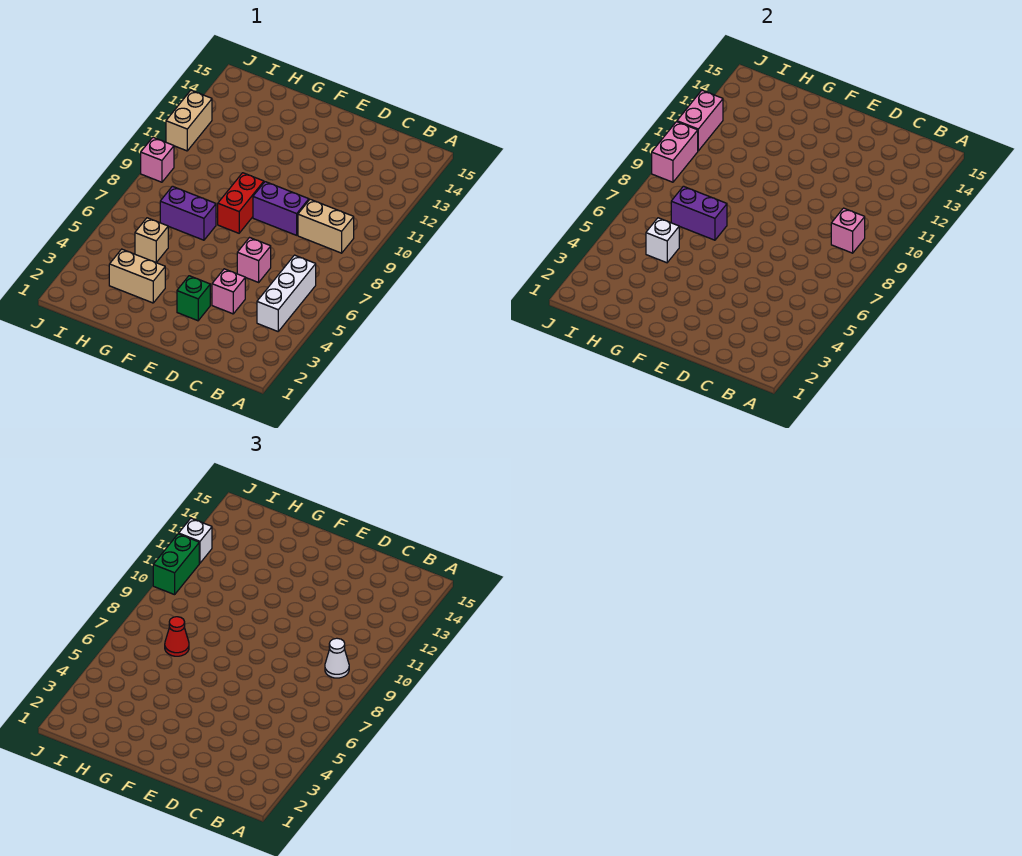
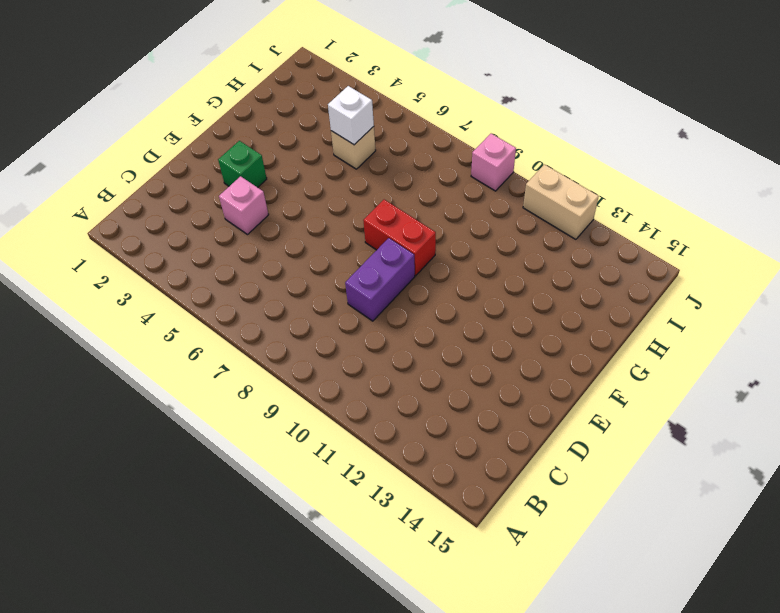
none -> white 1x3 brick [257,255,316,331]
none -> tan 1x2 brick [298,199,354,253]
none -> pink 1x1 brick [237,238,271,282]

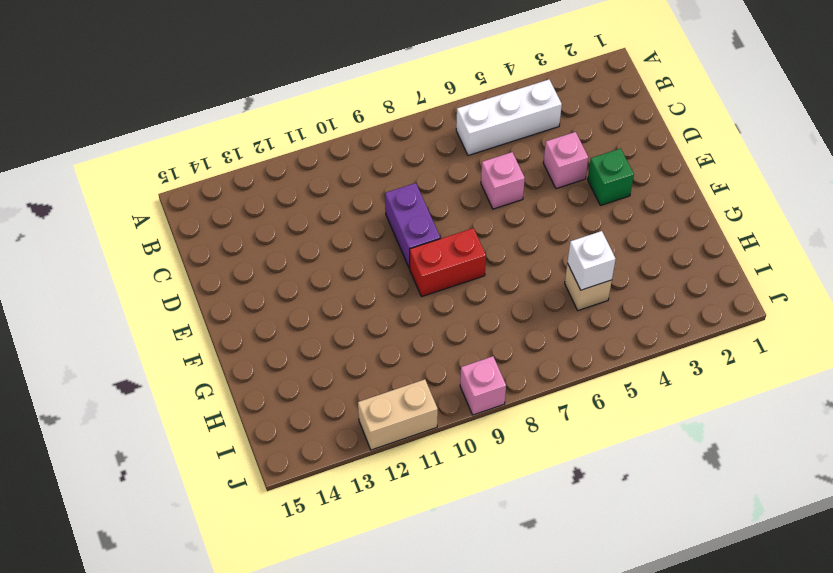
none -> tan 1x2 brick [298,199,354,253]
none -> tan 1x2 brick [109,249,165,303]
none -> purple 1x2 brick [160,186,216,240]

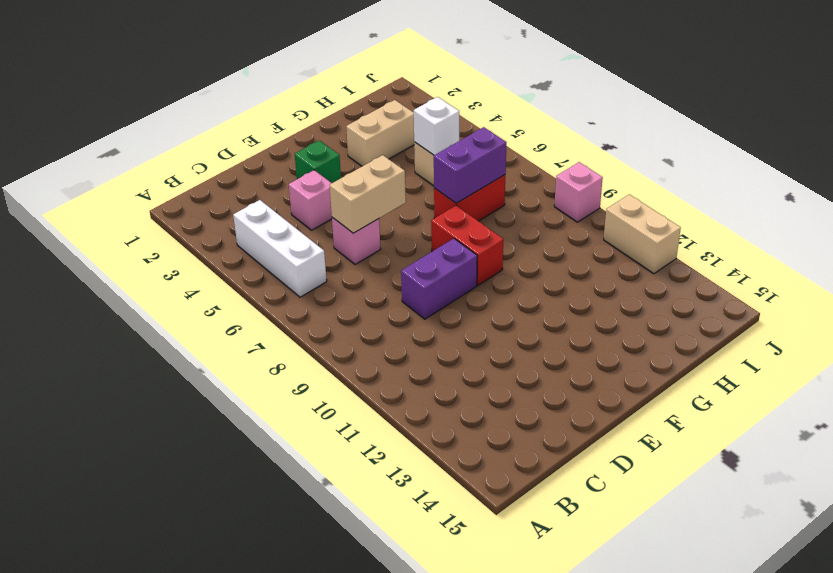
tan 1x2 brick [330,155,406,233] -> tan 1x2 brick moved to [298,199,354,253]
red 1x2 brick [434,175,505,221] -> purple 1x2 brick [160,186,216,240]
none -> pink 1x1 brick [831,208,865,253]
none -> pink 1x2 brick [652,122,698,182]
none -> pink 1x2 brick [677,90,723,151]

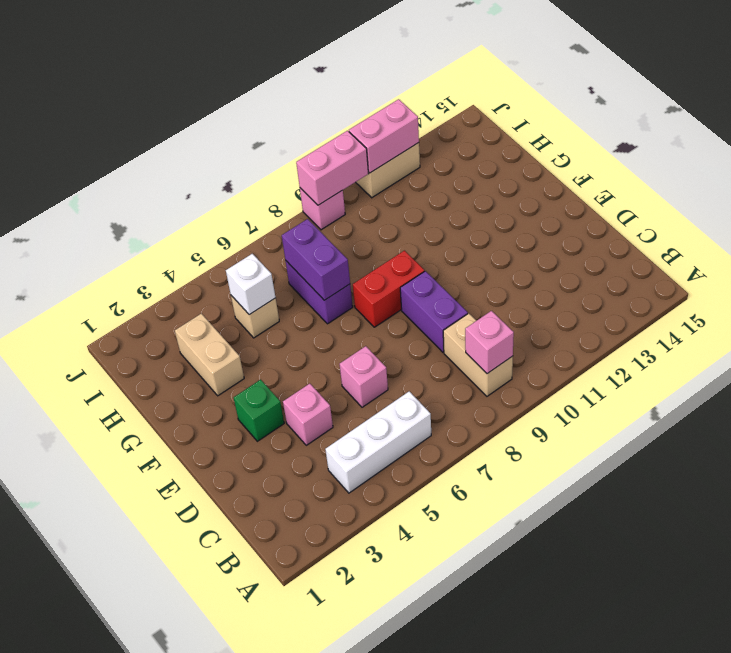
none -> white 1x1 cone [325,638,349,678]
none -> red 1x1 cone [165,617,189,656]
none -> green 1x2 brick [153,534,199,595]

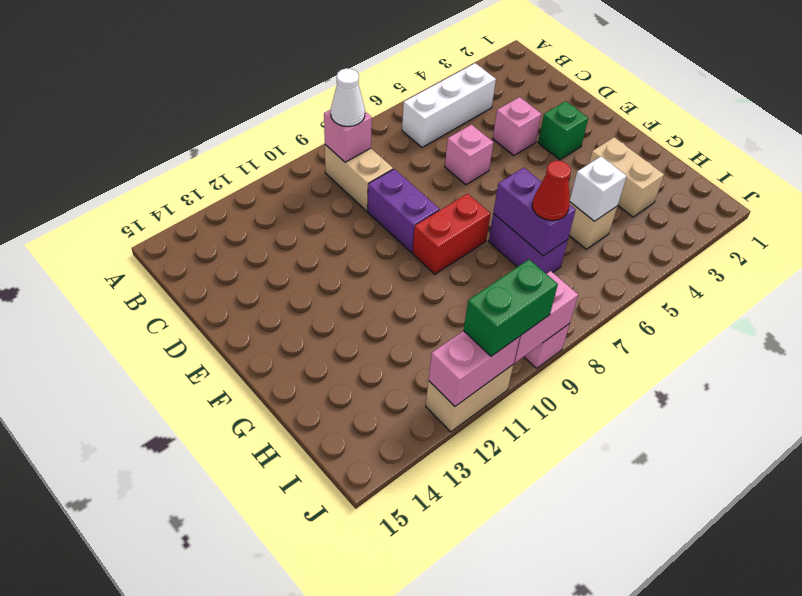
none -> white 1x1 brick [179,518,212,563]

